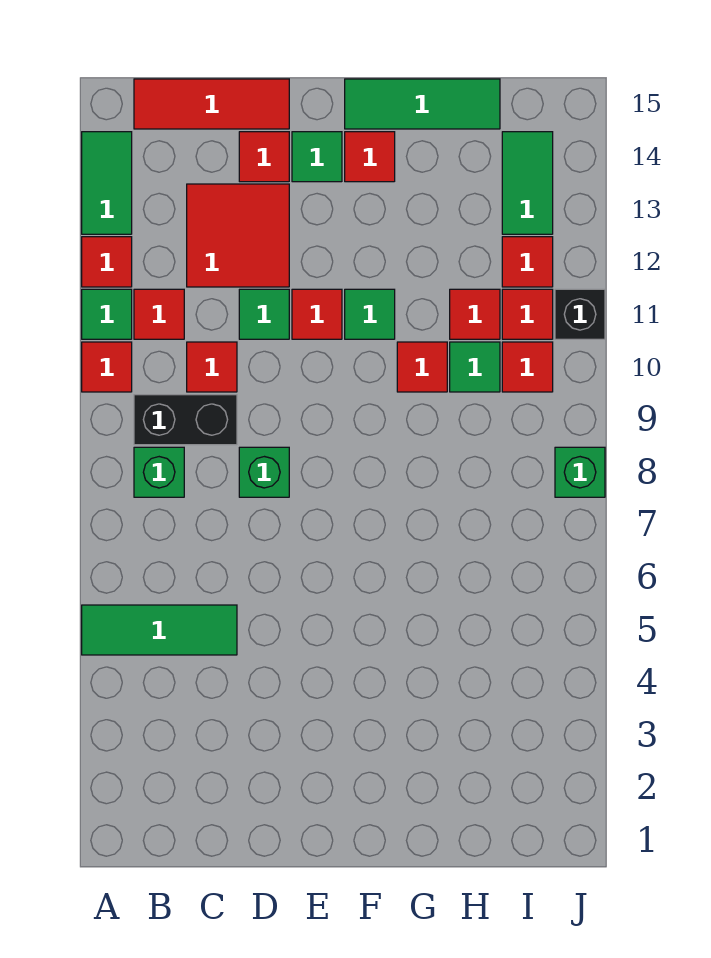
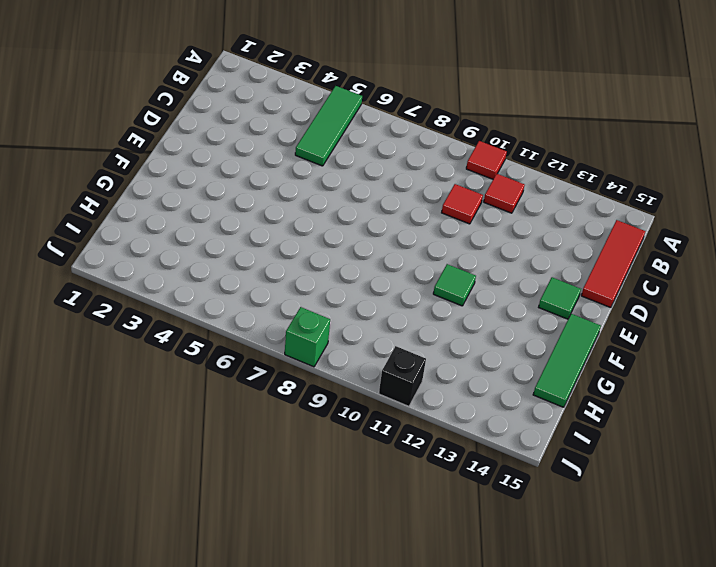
none -> green 1x1 tile [82,289,132,339]
none -> red 1x1 tile [82,237,132,287]
none -> green 1x2 tile [82,132,132,234]

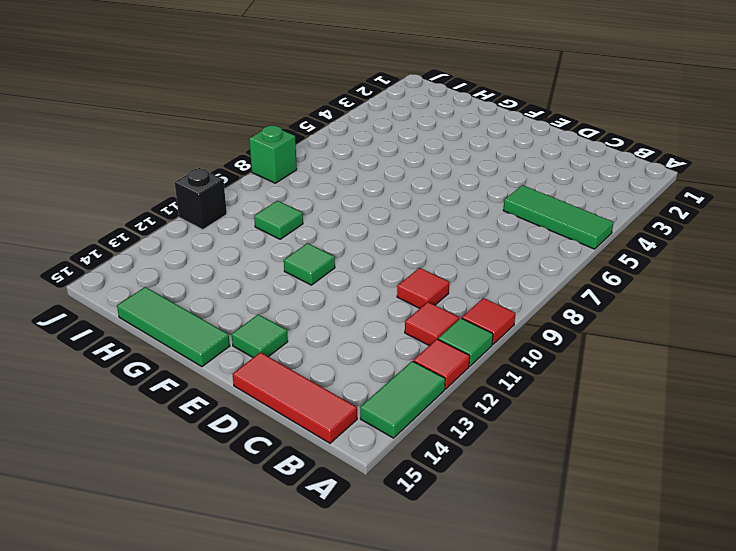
none -> green 1x1 brick [134,447,184,497]
none -> black 1x2 brick [134,395,237,445]
none -> red 2x2 tile [187,184,289,287]

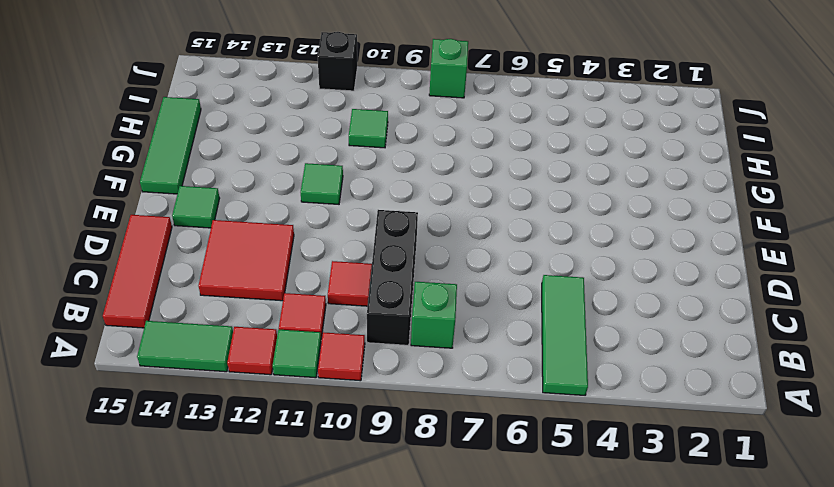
black 1x3 brick [367,210,418,345] -> black 1x2 brick [134,395,237,445]
none -> green 1x1 brick [239,447,289,497]
none -> green 1x1 tile [239,289,289,339]
none -> red 1x1 tile [239,132,289,182]

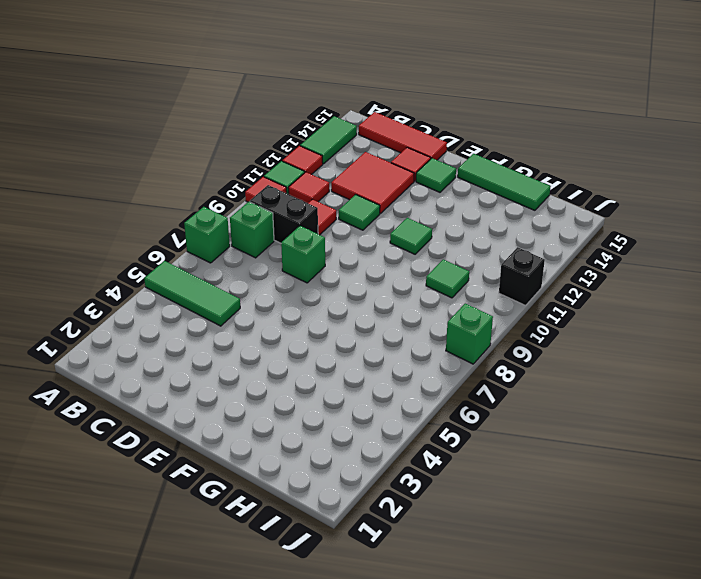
green 1x1 brick [184,207,230,263] -> none
none -> red 1x1 tile [292,289,342,339]
none -> red 1x1 tile [345,132,395,182]
none -> red 1x1 tile [397,342,447,392]

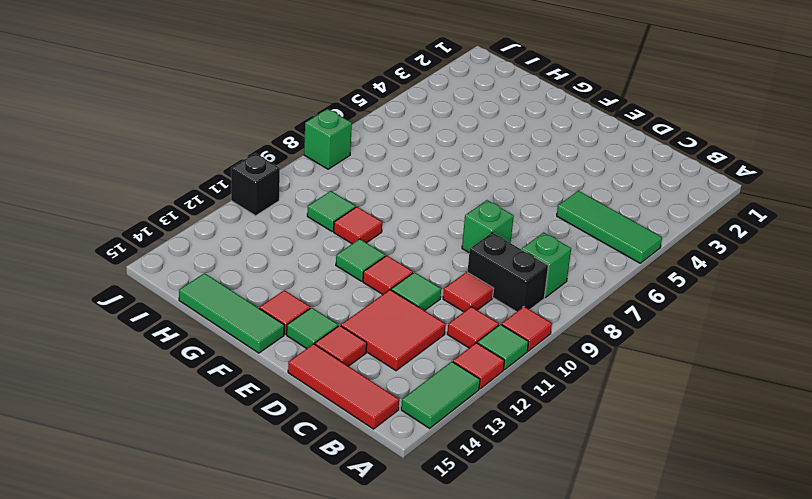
none -> red 1x1 tile [450,289,500,339]
none -> red 1x1 tile [502,342,553,392]
none -> red 1x1 tile [502,289,553,339]

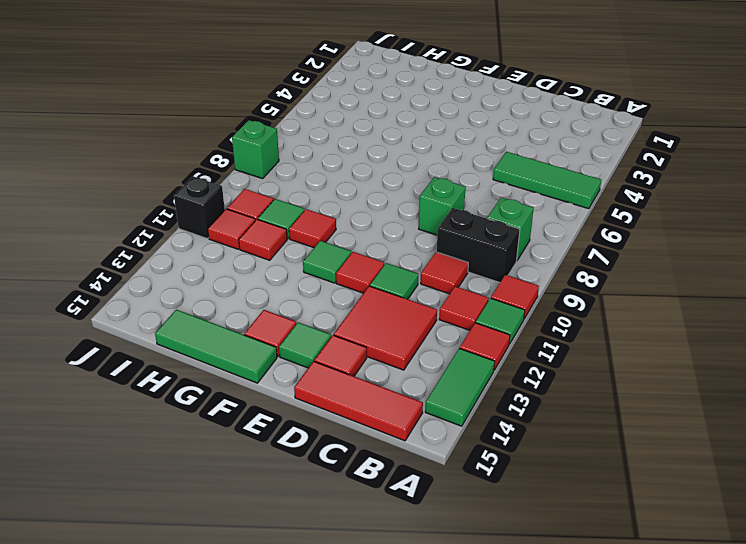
none -> red 1x1 tile [502,237,553,287]
none -> green 1x2 tile [502,132,553,234]

